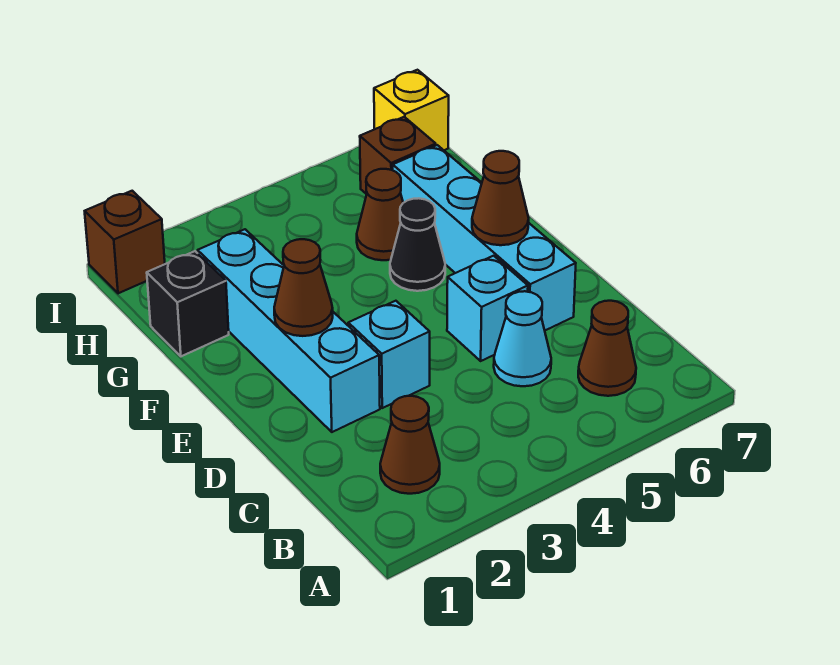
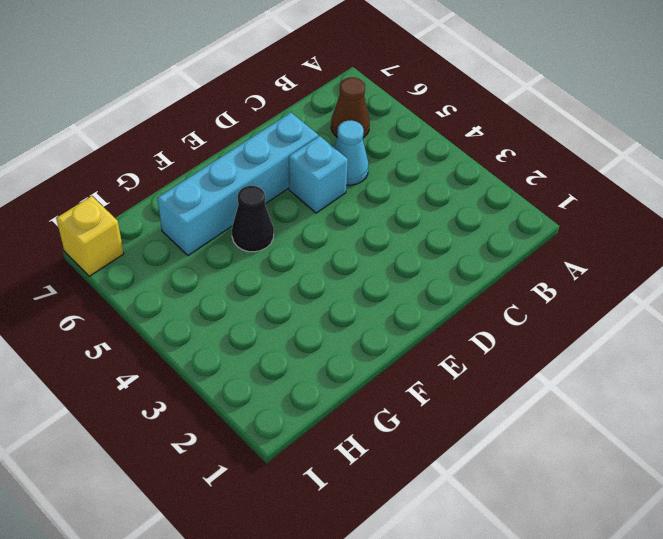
none -> brown 1x1 cone [380,396,440,494]
none -> cyan 1x4 brick [198,229,380,432]
none -> cyan 1x1 brick [348,301,430,408]

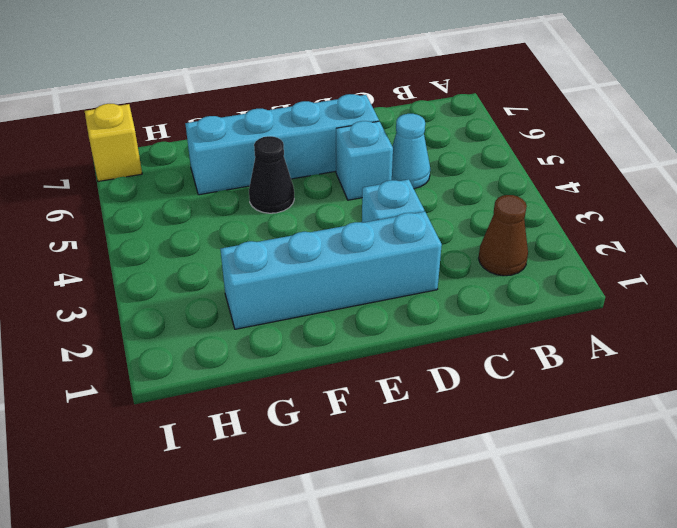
none -> brown 1x1 cone [578,301,636,396]
none -> black 1x1 brick [147,251,229,356]
none -> brown 1x1 cone [357,169,403,260]

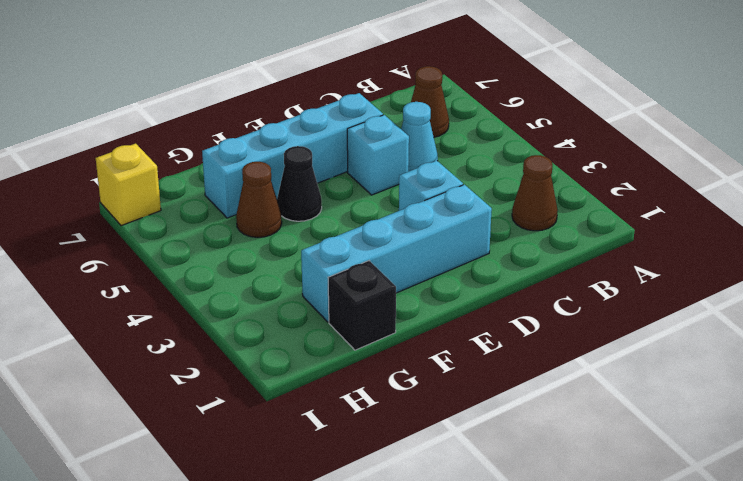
none -> brown 1x1 brick [360,117,436,194]
none -> brown 1x1 brick [85,191,165,293]
none -> brown 1x1 cone [274,239,333,336]

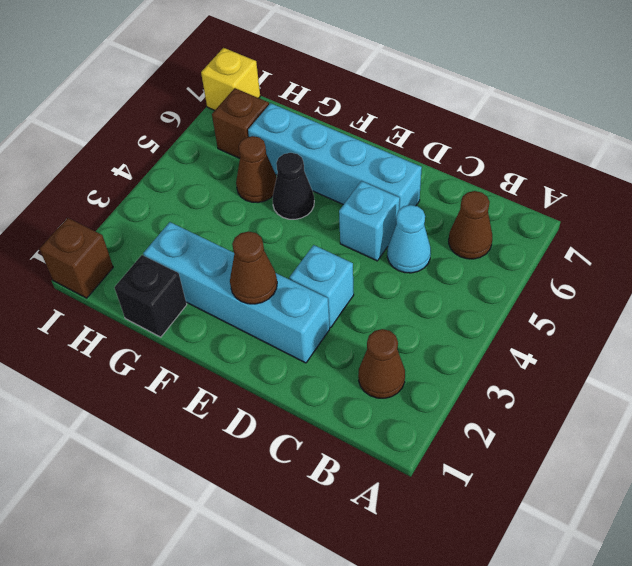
none -> brown 1x1 cone [472,151,529,245]

